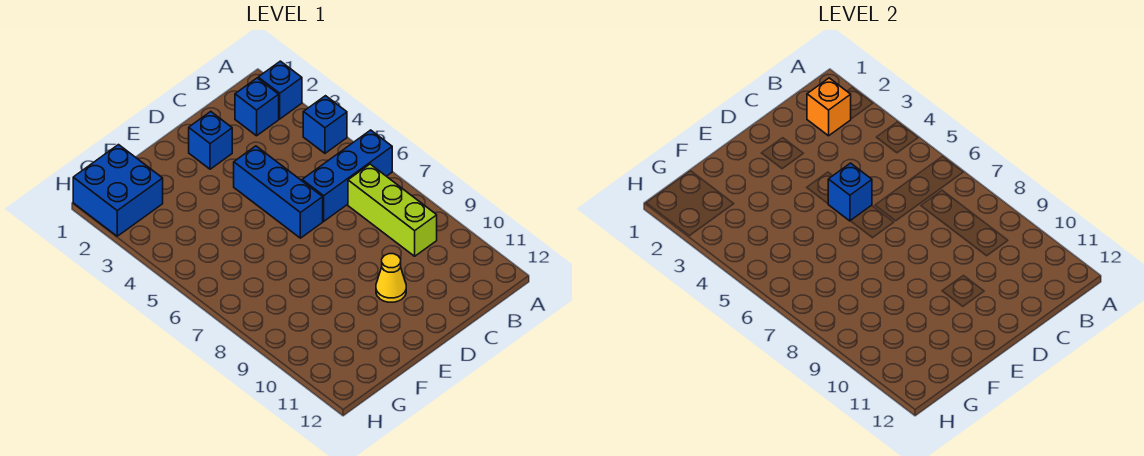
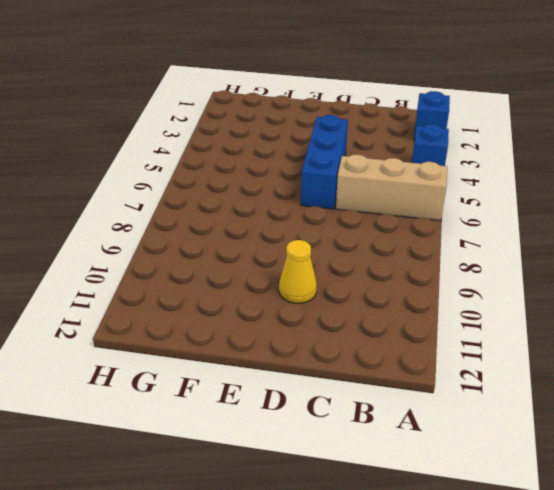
tan 1x3 brick [336,155,447,221] -> blue 1x3 brick [302,130,392,221]
none -> blue 1x1 brick [235,78,279,136]
none -> lime 1x3 brick [348,164,437,256]

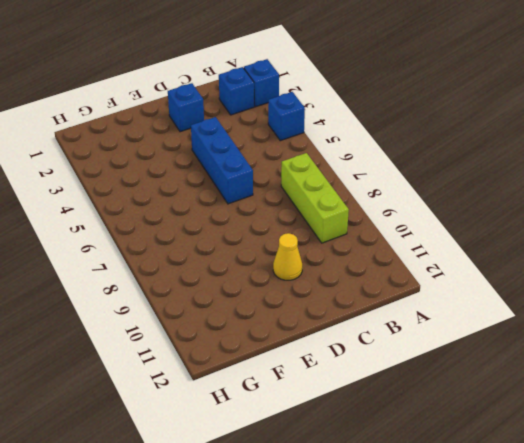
none -> blue 1x3 brick [302,130,392,221]
none -> blue 2x2 brick [73,145,163,236]

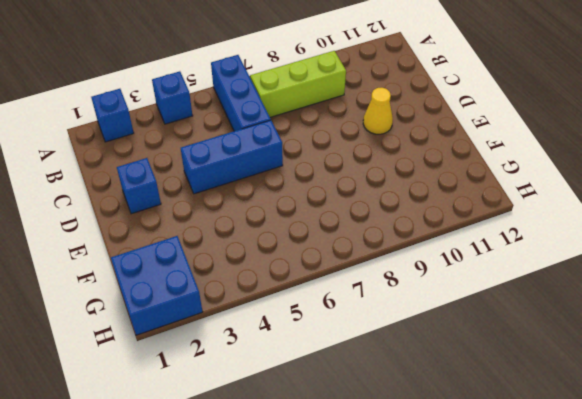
none -> blue 1x1 brick [235,78,279,136]
none -> orange 1x1 brick [807,78,851,136]

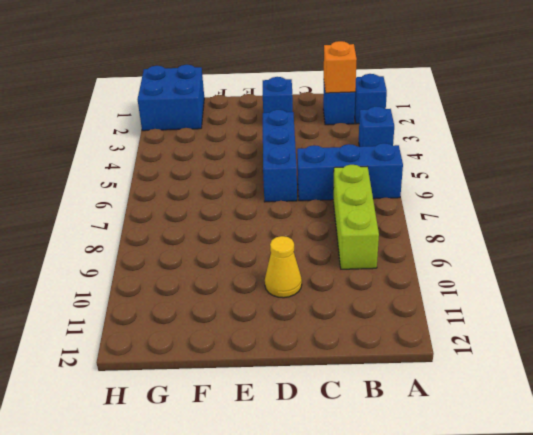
none -> blue 1x1 brick [828,163,872,221]

